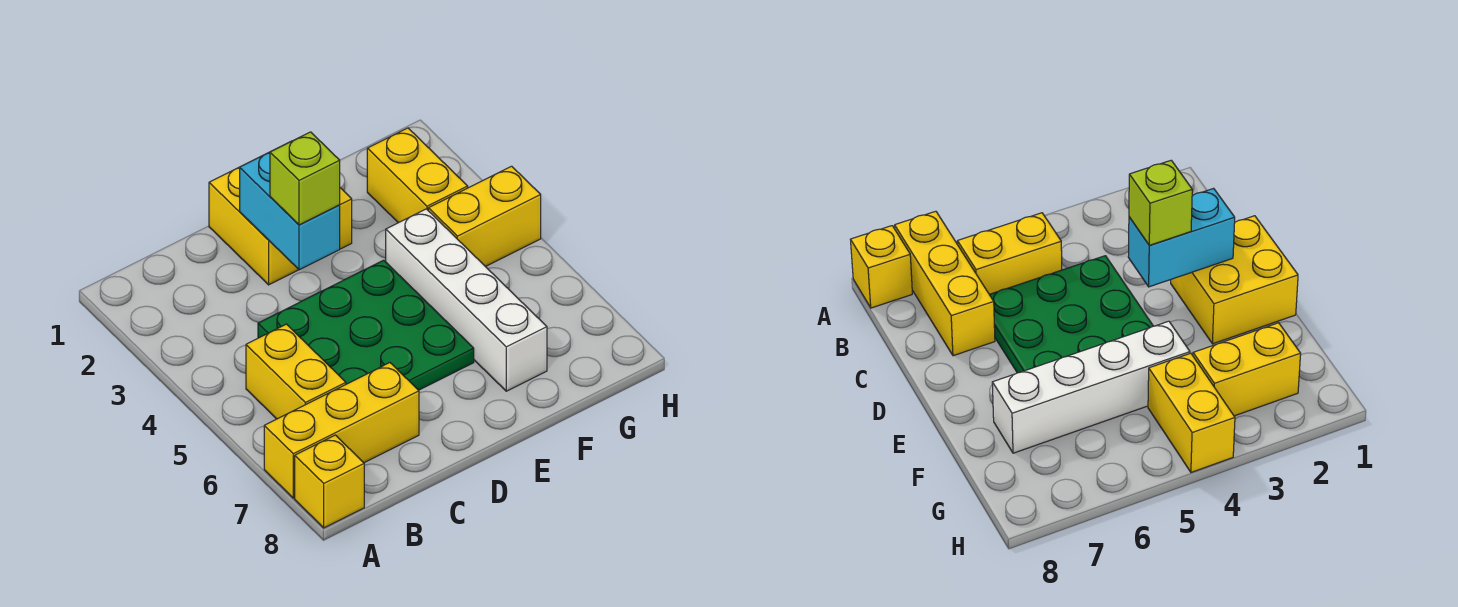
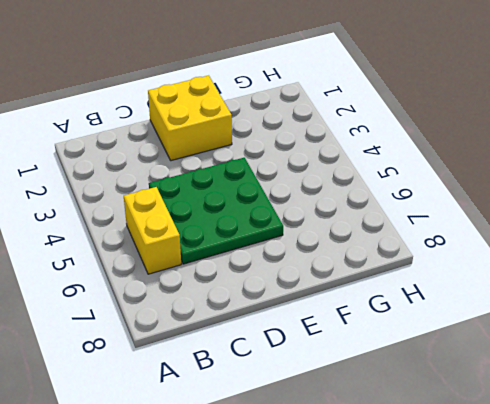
none -> yellow 1x3 brick [264,363,419,498]
none -> yellow 1x1 brick [295,435,364,528]

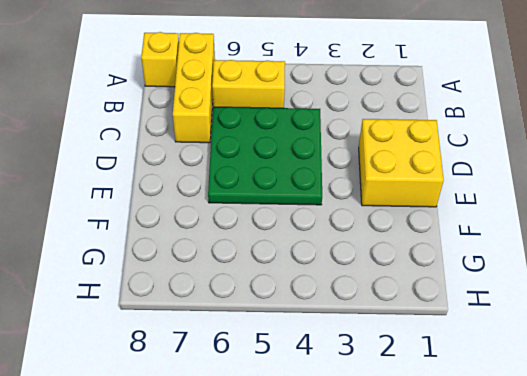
none -> white 1x4 brick [386,209,547,391]
none -> yellow 1x2 brick [367,128,468,223]

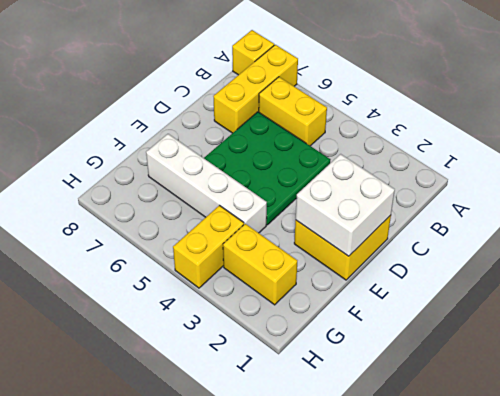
white 2x2 brick [296,154,395,256] -> cyan 1x2 brick [240,152,340,270]
none -> lime 1x1 brick [270,132,340,225]

